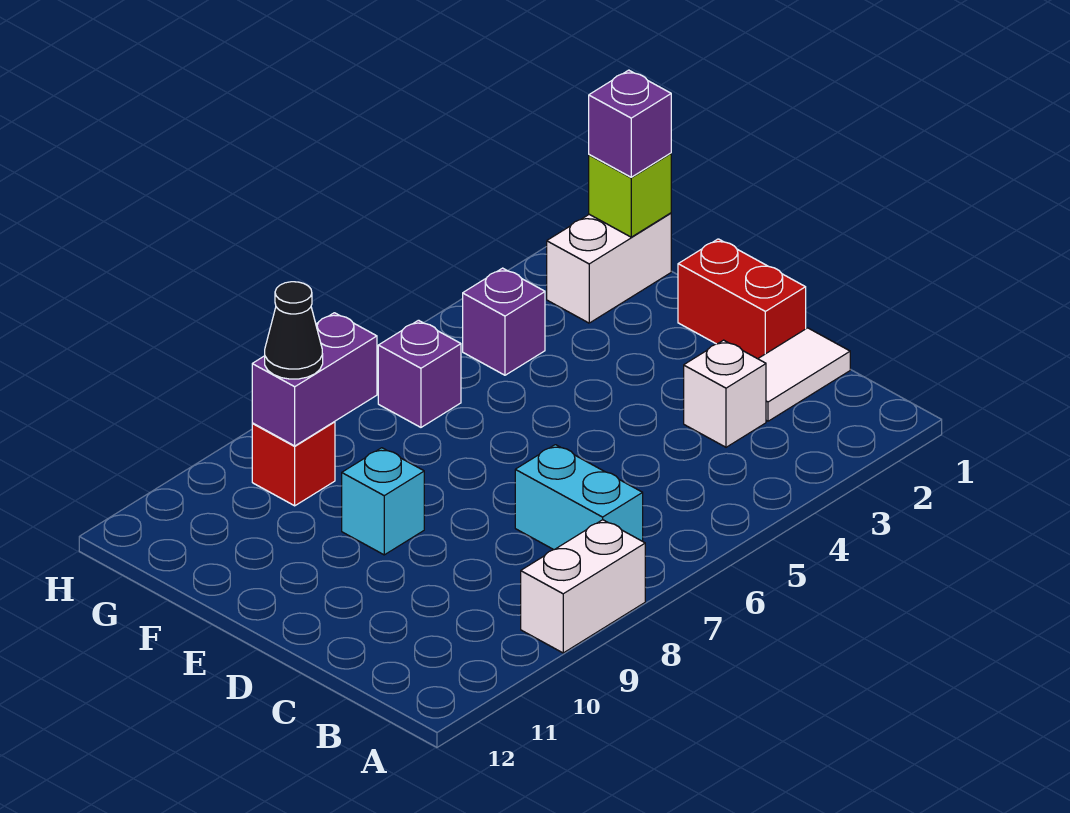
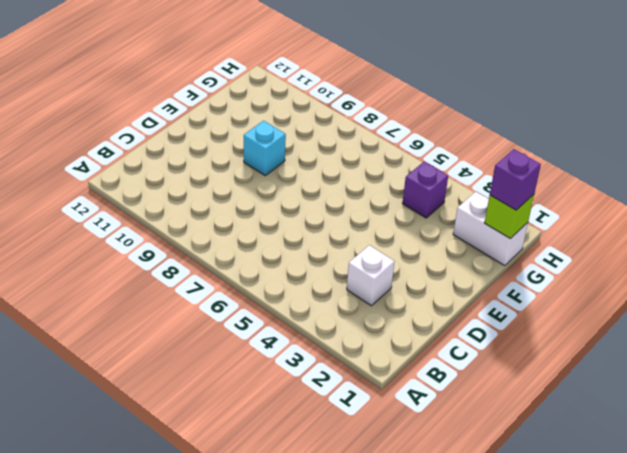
none -> white 1x2 brick [521,520,645,653]
none -> cyan 1x2 brick [515,445,643,550]
none -> white 1x2 tile [758,328,850,421]

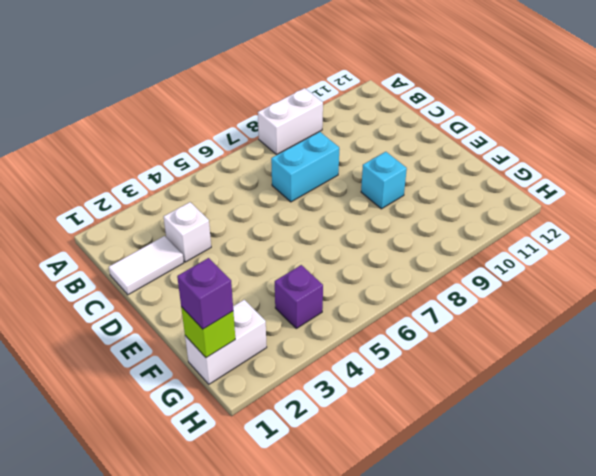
cyan 1x2 brick [271,132,339,202] -> cyan 1x2 brick turned to [515,445,643,550]
none -> red 1x2 brick [678,239,806,359]
none -> purple 1x1 brick [378,320,461,427]
none -> red 1x1 brick [252,422,335,506]

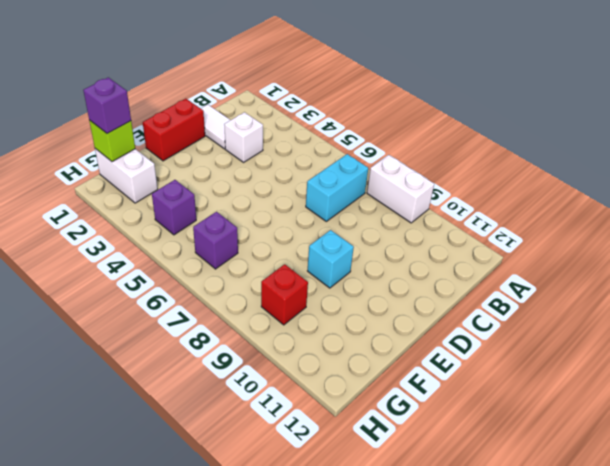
none -> purple 1x2 brick [252,313,377,446]
none -> black 1x1 cone [265,282,323,379]

